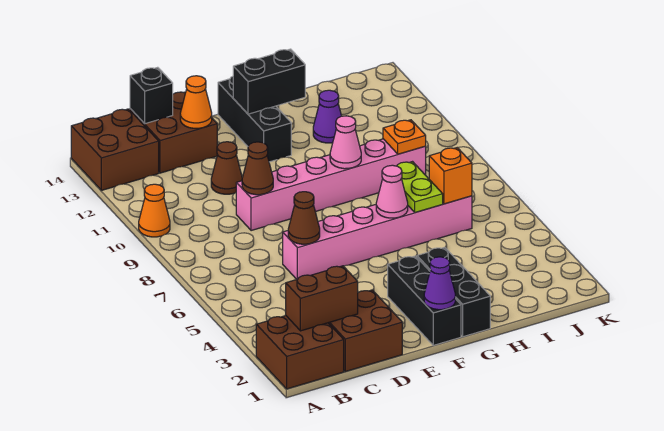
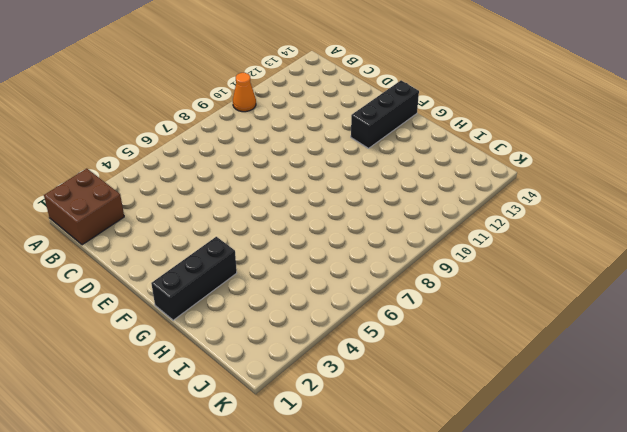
none -> brown 2x2 brick [71,109,159,190]
none -> brown 2x2 brick [329,290,402,372]
none -> brown 2x2 brick [130,92,217,173]

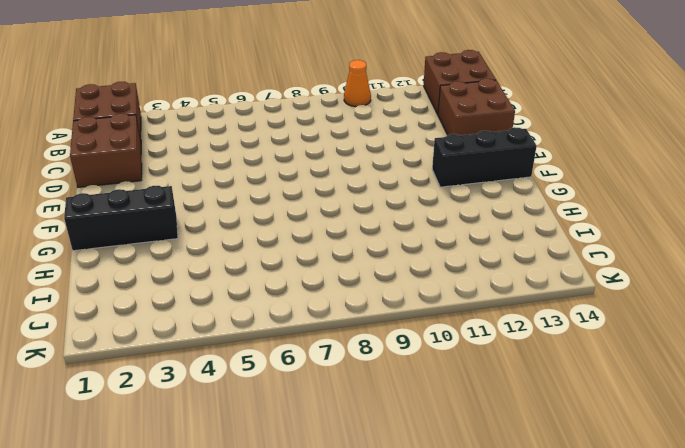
none -> pink 1x6 brick [283,196,472,279]
none -> pink 1x6 brick [236,139,426,231]
none -> brown 1x1 cone [211,142,242,194]

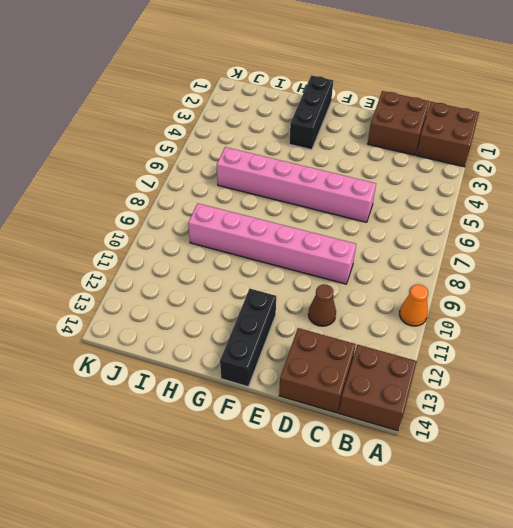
none -> black 1x3 brick [388,256,461,345]
none -> purple 1x1 cone [313,90,341,143]
none -> brown 1x2 brick [286,266,358,331]

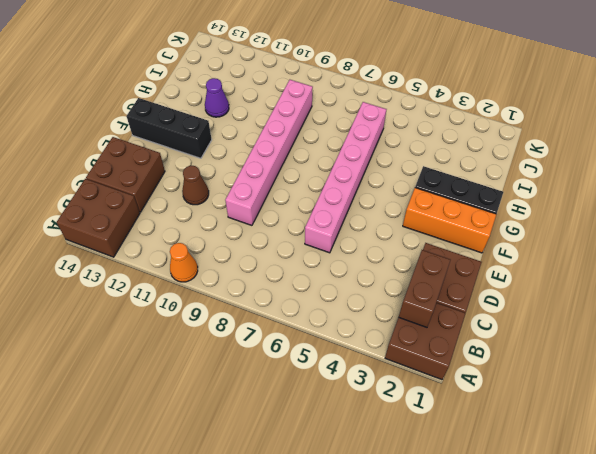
orange 1x3 brick [403,188,497,253] -> black 1x3 brick [388,256,461,345]
none -> black 1x1 brick [130,67,173,124]
none -> brown 1x1 cone [288,192,320,244]
none -> brown 1x1 cone [242,142,273,195]

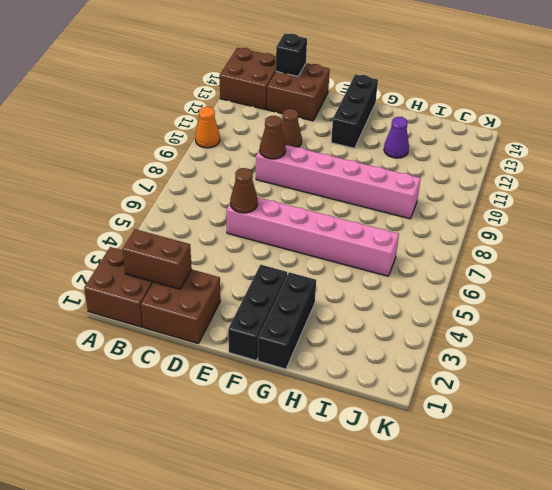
none -> orange 1x1 cone [180,76,212,128]
none -> purple 1x1 cone [424,257,455,310]
none -> black 1x2 brick [233,49,305,114]

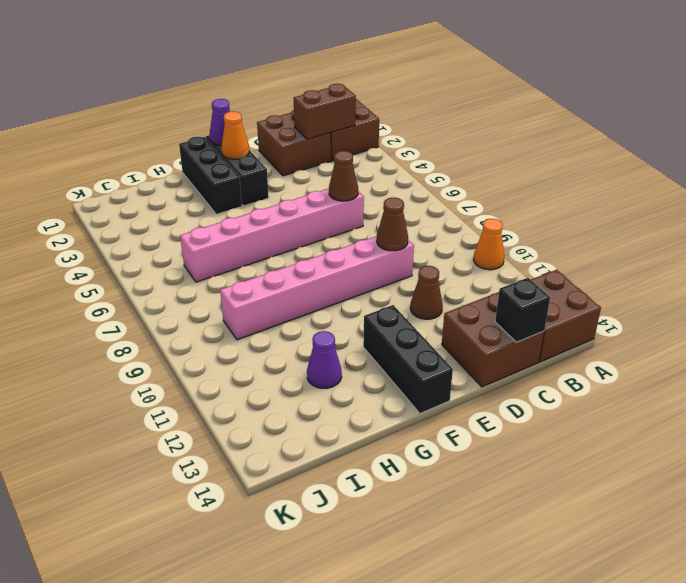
orange 1x1 cone [221,111,249,159] -> orange 1x1 cone moved to [180,76,212,128]
none -> black 1x2 brick [233,49,305,114]
none -> pink 1x1 cone [376,165,408,218]
none -> pink 1x1 cone [330,116,361,169]

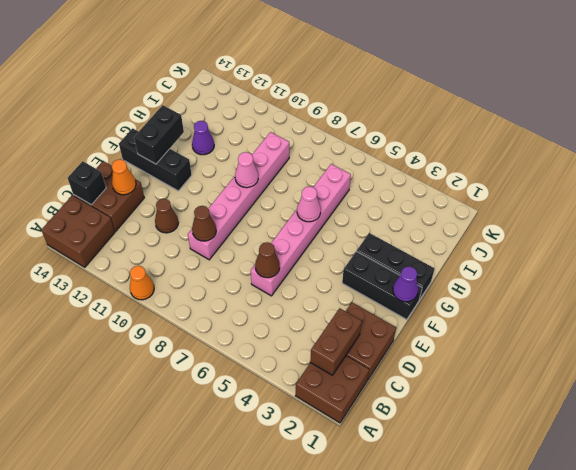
none -> lime 1x2 plate [397,162,443,213]
none -> orange 1x1 brick [429,148,472,204]
none -> orange 1x1 plate [383,120,426,154]

